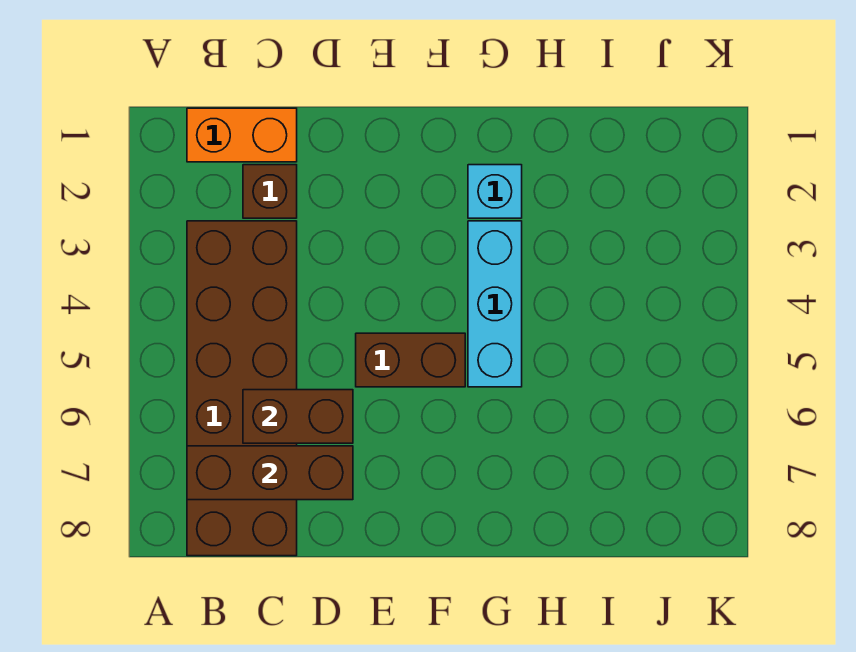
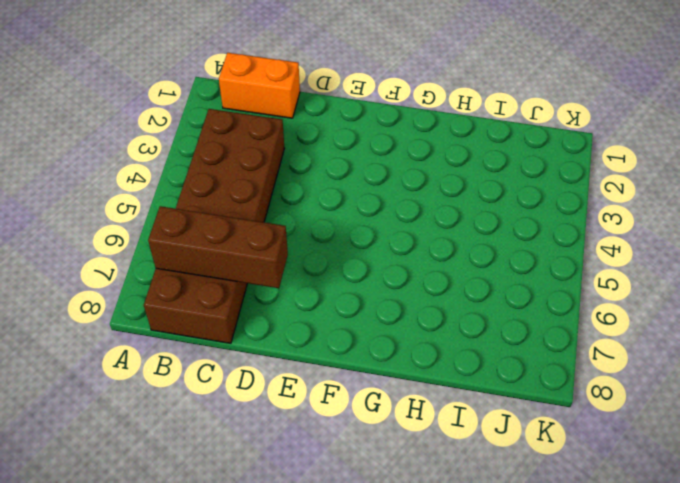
none -> brown 1x1 brick [243,165,297,218]
none -> brown 1x2 brick [356,333,465,387]

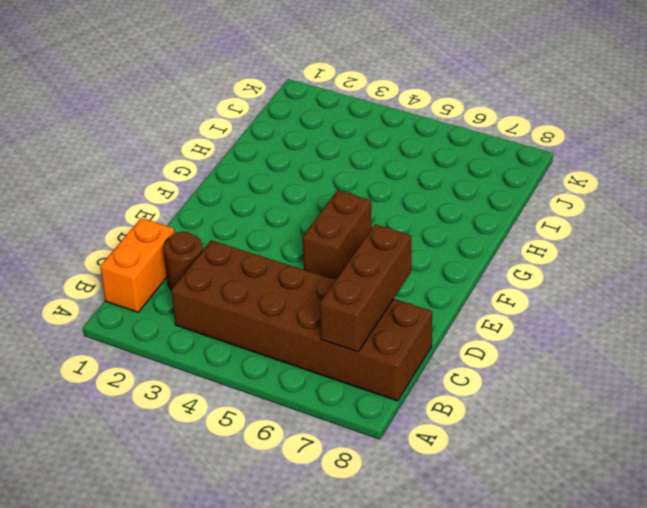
brown 1x1 round brick [164,232,203,290] -> brown 1x1 brick [243,165,297,218]
none -> cyan 1x1 brick [468,165,522,218]
none -> cyan 1x3 brick [468,221,522,387]

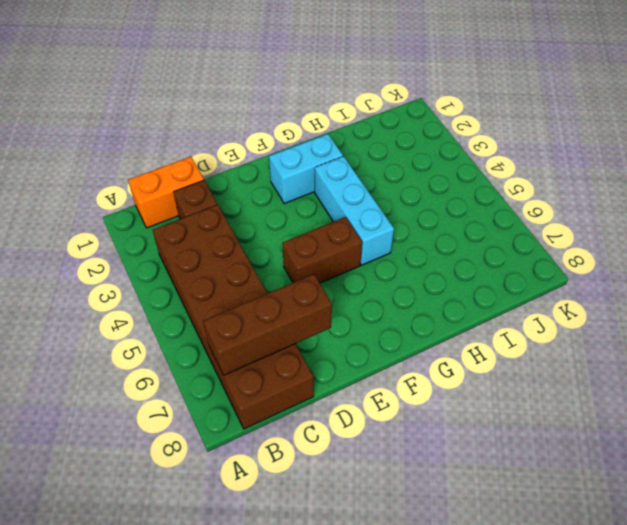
cyan 1x2 brick [269,134,343,204] -> cyan 1x1 brick [468,165,522,218]
none -> brown 1x2 brick [243,390,353,443]

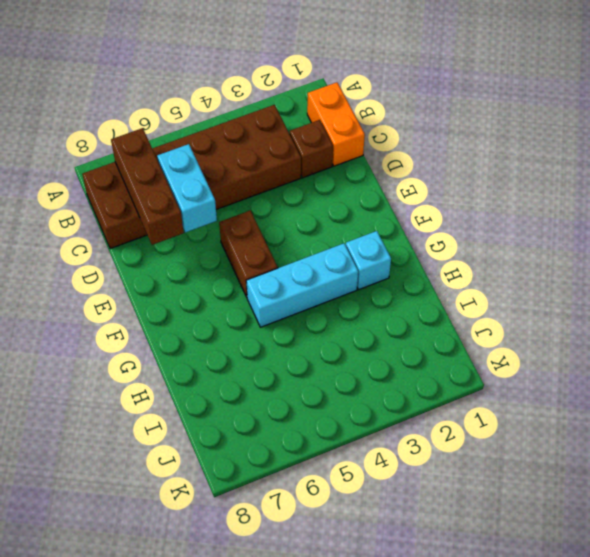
cyan 1x2 brick [157,144,217,232] -> brown 1x2 brick [243,390,353,443]

